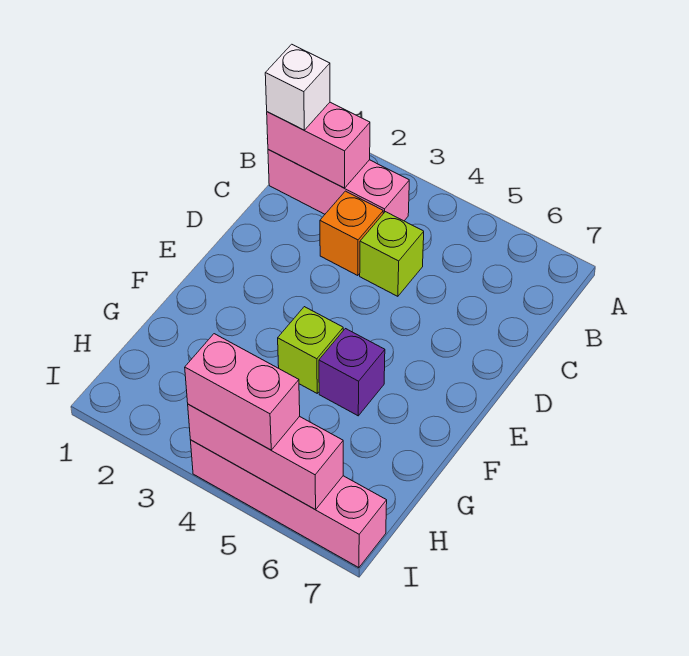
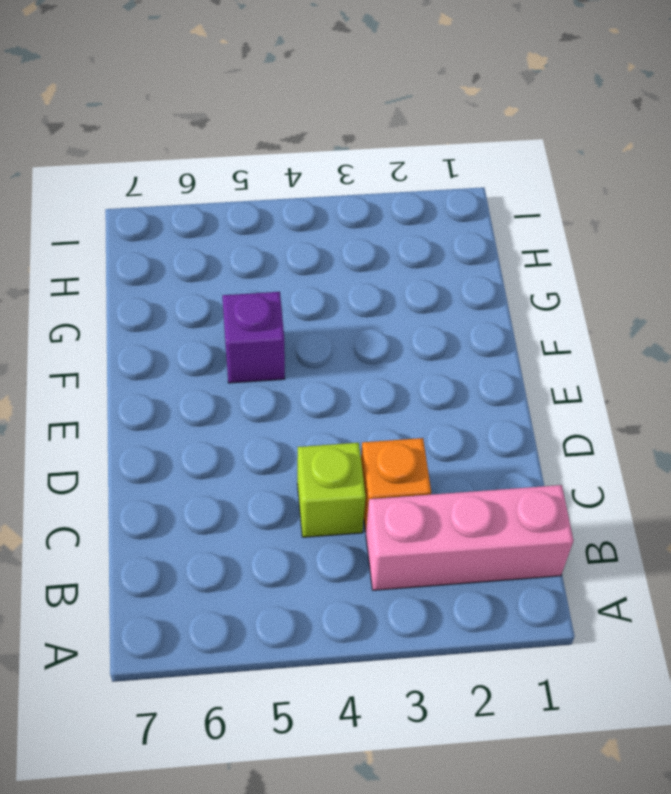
none -> lime 1x1 brick [278,307,343,393]
none -> pink 1x4 brick [191,440,387,568]

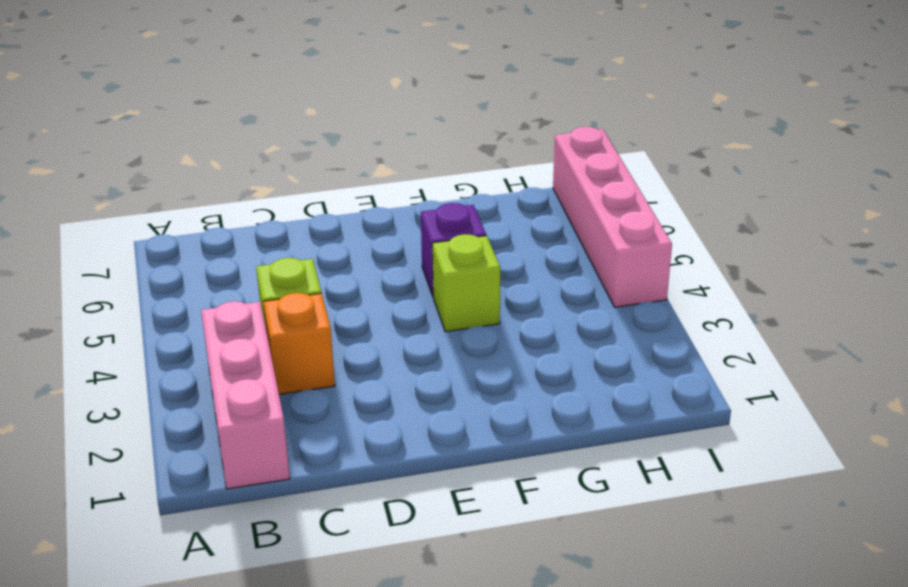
none -> pink 1x2 brick [267,102,370,188]
none -> pink 1x3 brick [188,404,343,510]

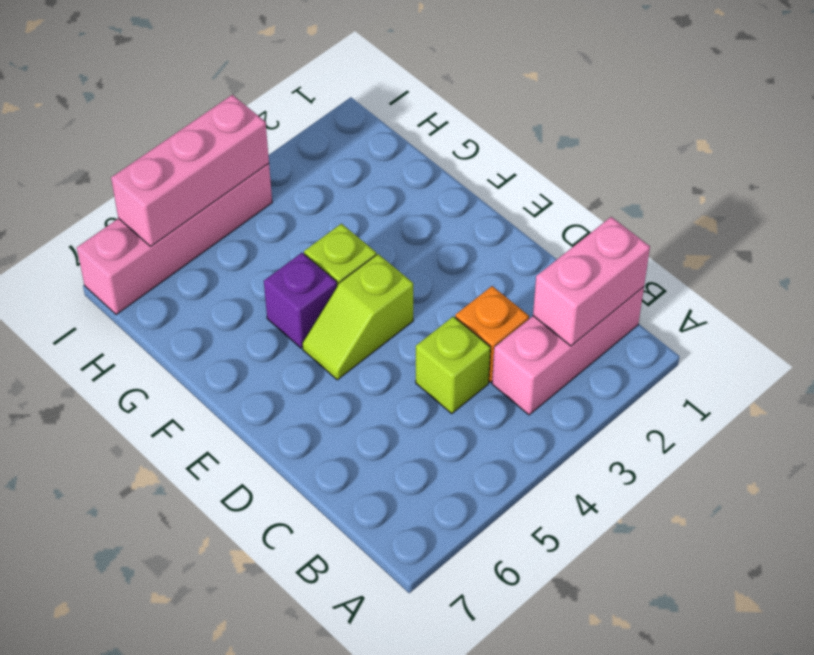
lime 1x2 slope [302,254,413,380] -> none
none -> white 1x1 brick [265,44,330,130]
none -> pink 1x2 brick [185,334,300,450]

